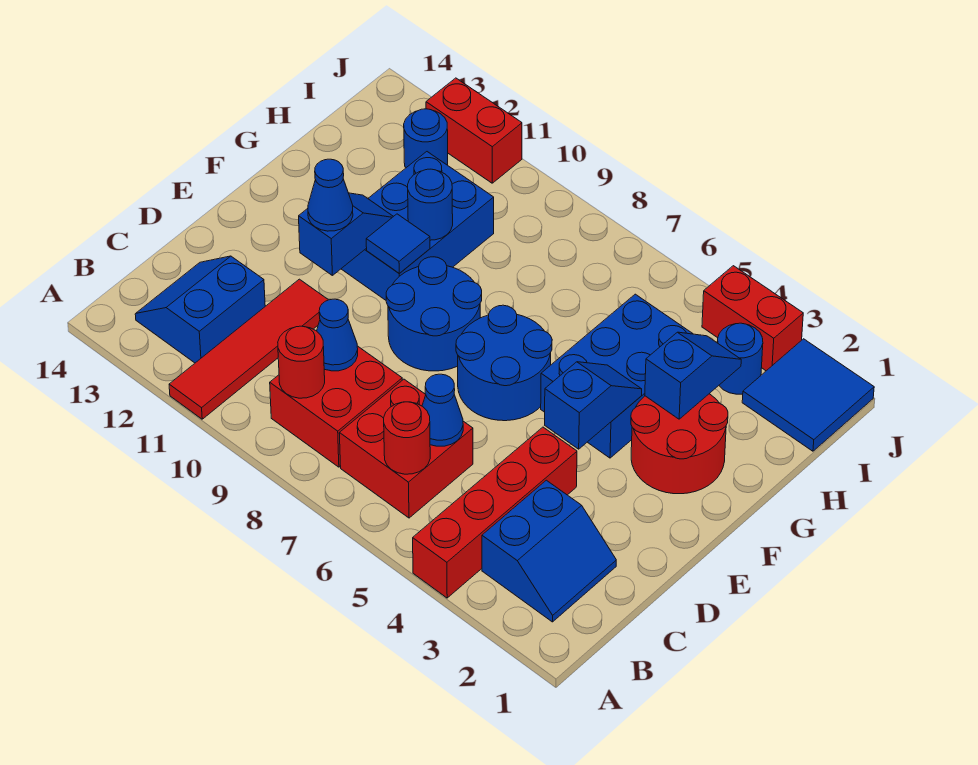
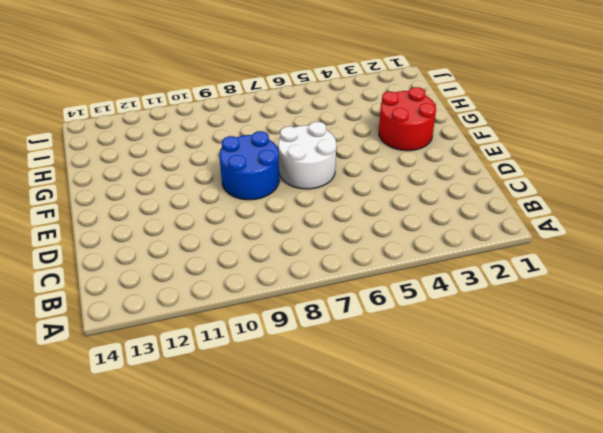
white 2x2 round brick [278,122,336,189] -> blue 2x2 round brick [456,305,552,421]
none -> red 1x4 brick [413,427,577,598]
none -> red 1x4 tile [169,279,328,419]
none -> blue 2x2 slope [482,480,616,622]

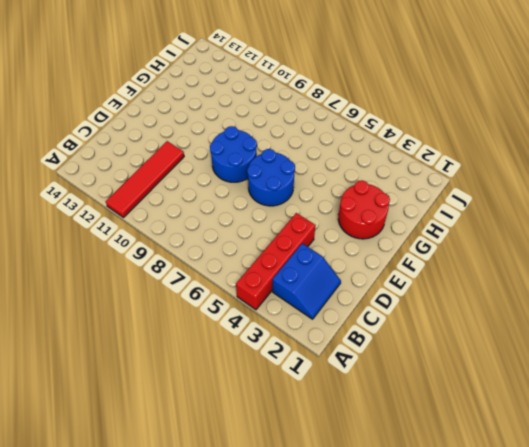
none -> red 2x2 brick [339,379,473,518]
none -> red 2x2 brick [270,346,402,467]
none -> blue 2x2 slope [135,256,265,363]

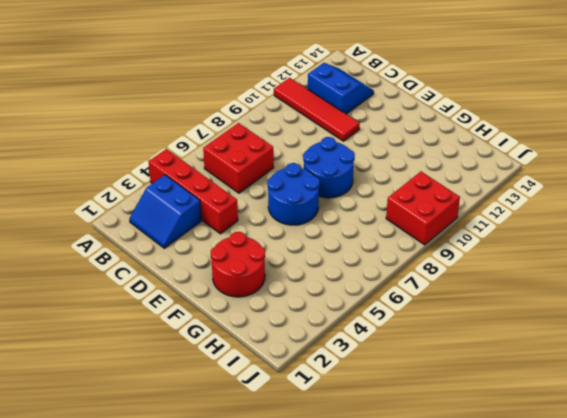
red 2x2 brick [386,172,460,245] -> red 2x2 brick moved to [270,346,402,467]
none -> blue 2x3 brick [541,294,693,458]
none -> blue 2x3 brick [341,152,494,300]
none -> blue 2x2 tile [742,339,874,451]

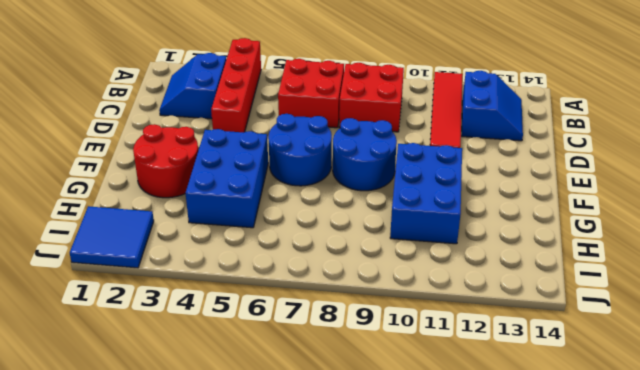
none -> blue 1x1 round brick [717,323,763,394]
none -> blue 1x1 round brick [404,109,448,168]
none -> red 1x2 brick [702,266,803,371]

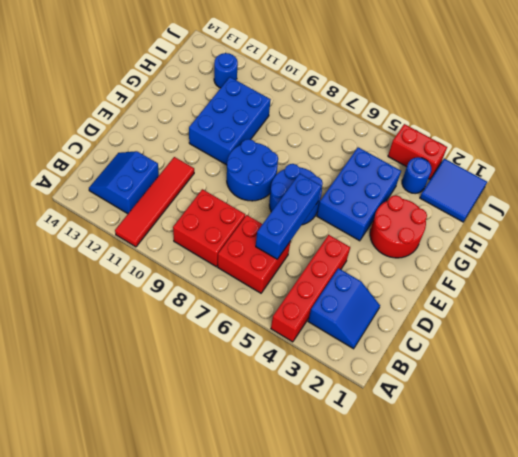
blue 1x3 brick [256,173,321,259] -> blue 1x1 cone [422,374,463,446]
none -> red 1x2 brick [426,78,522,183]
none -> red 1x1 round brick [384,402,430,474]
none -> red 1x1 round brick [278,326,325,398]

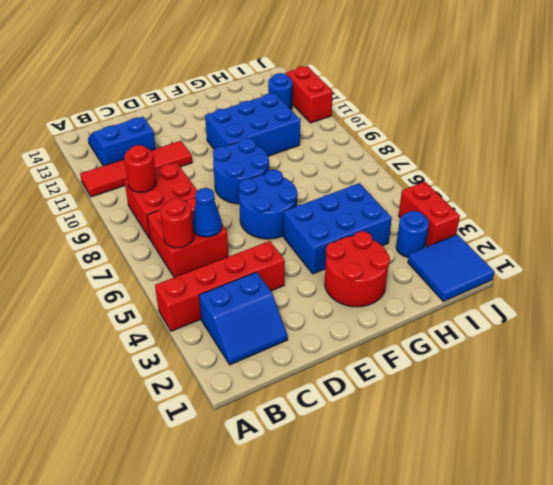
none -> blue 1x1 cone [317,299,358,371]
none -> blue 1x2 slope [545,362,642,449]
none -> blue 1x2 slope [299,193,394,275]

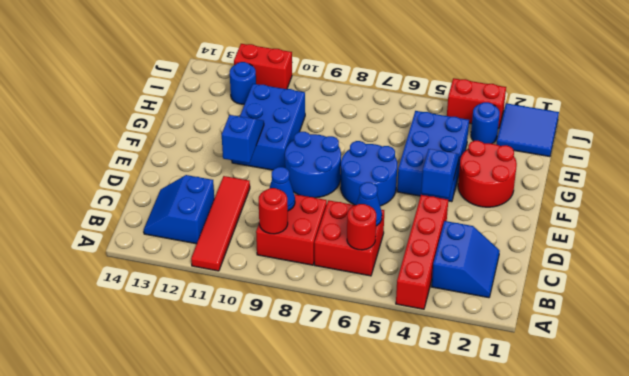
none -> blue 1x1 tile [366,214,430,273]
none -> blue 1x2 slope [645,332,741,419]
none -> blue 1x1 round brick [408,169,453,240]

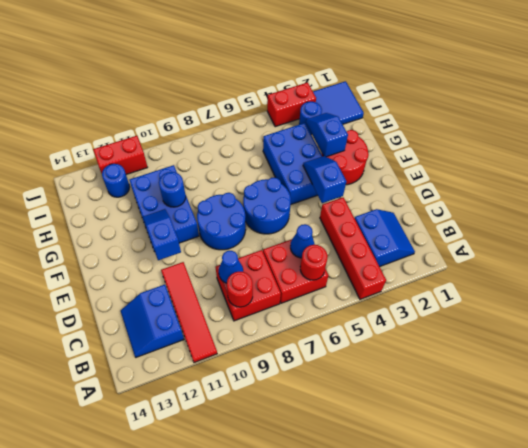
none -> blue 1x1 tile [366,214,430,273]
none -> blue 1x1 cone [308,159,353,231]

